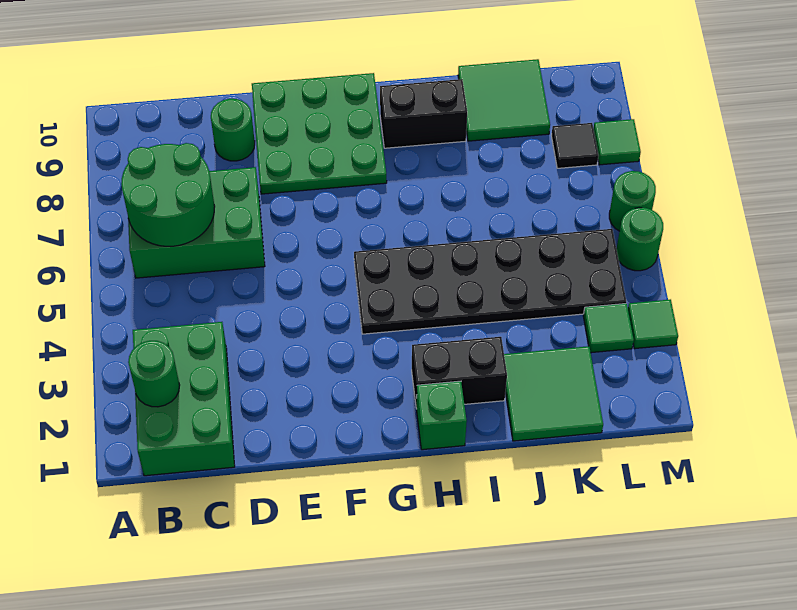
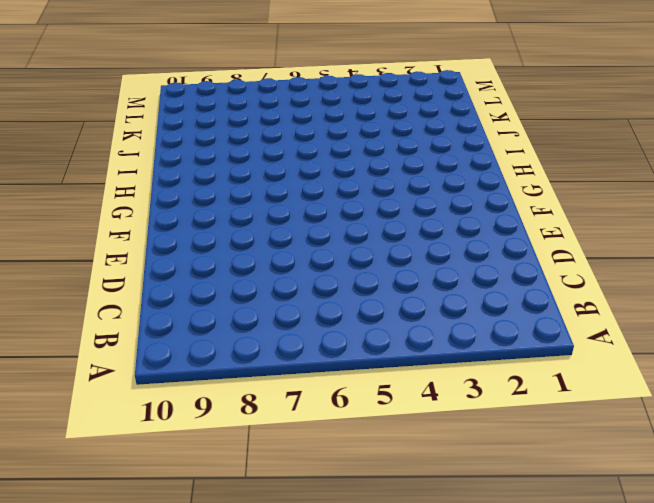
none -> green 2x3 brick [133,322,235,476]
none -> green 2x3 brick [128,167,265,278]
none -> green 1x1 round brick [211,99,255,161]

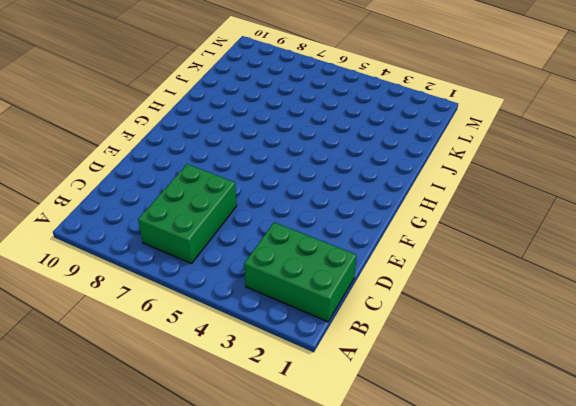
none -> green 1x1 round brick [211,99,255,161]
none -> green 3x3 plate [252,73,387,194]
none -> black 2x6 plate [354,229,626,334]

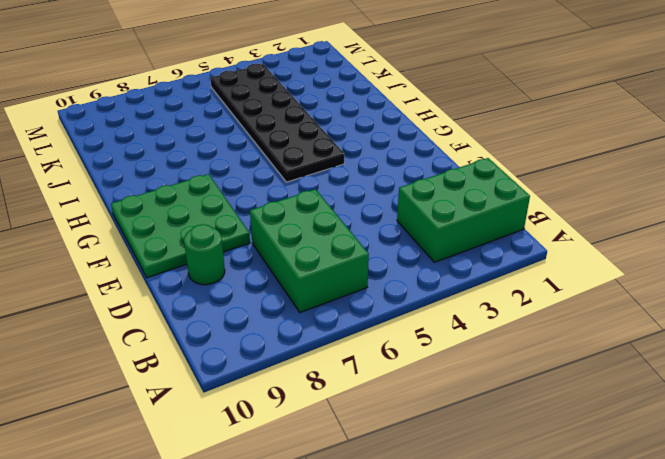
none -> green 1x1 brick [417,381,467,450]
none -> black 1x2 brick [412,337,507,409]
none -> black 1x2 brick [380,79,467,148]

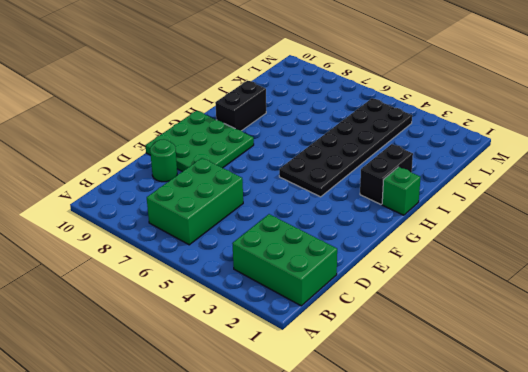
none -> green 2x2 tile [504,346,603,441]
none -> green 2x2 tile [458,59,550,141]
none -> green 1x1 tile [583,304,634,353]

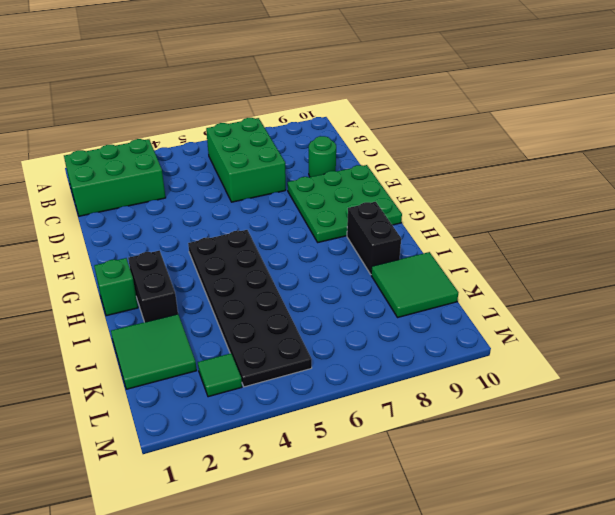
none -> black 1x1 tile [551,123,599,168]
none -> green 1x1 tile [628,299,678,349]
none -> green 1x1 round brick [616,208,663,271]

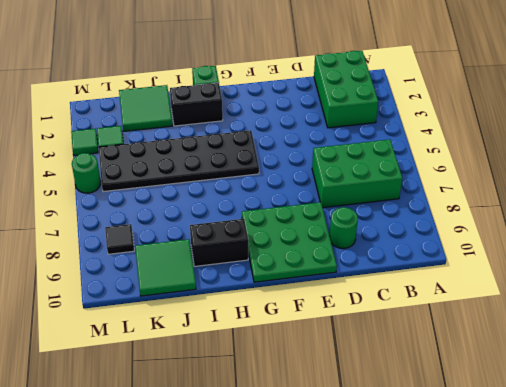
none -> green 1x1 round brick [609,171,656,231]
none -> green 1x1 tile [593,119,641,165]
none -> green 1x1 round brick [128,341,180,407]

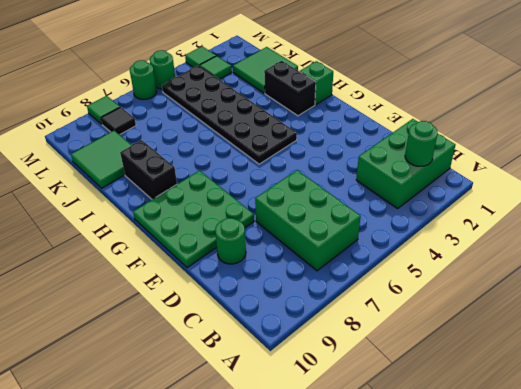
none -> green 2x2 round brick [121,143,215,246]

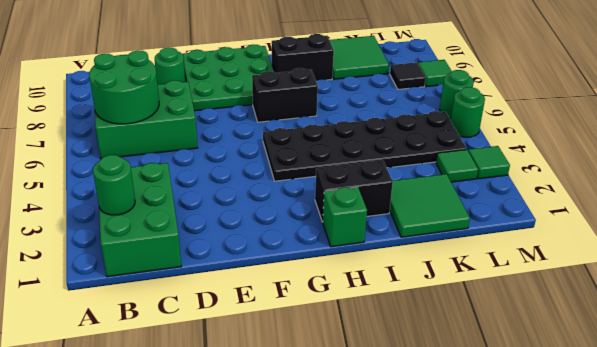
black 1x2 brick [252,68,318,122] -> none

